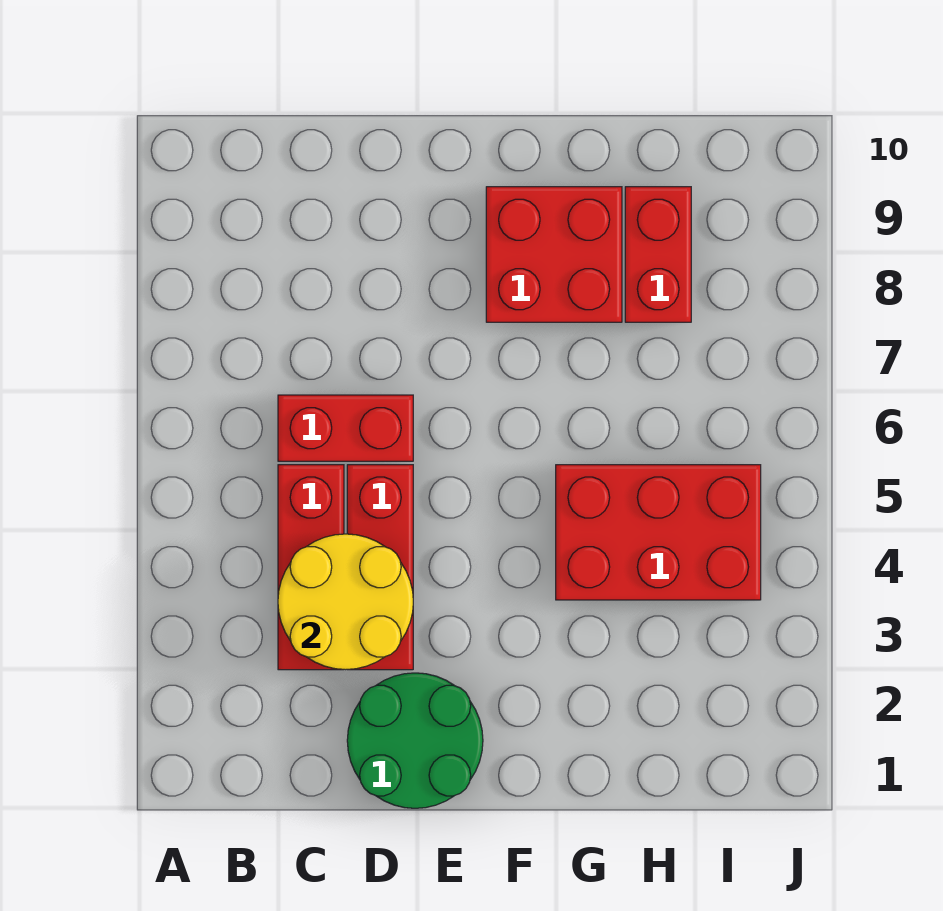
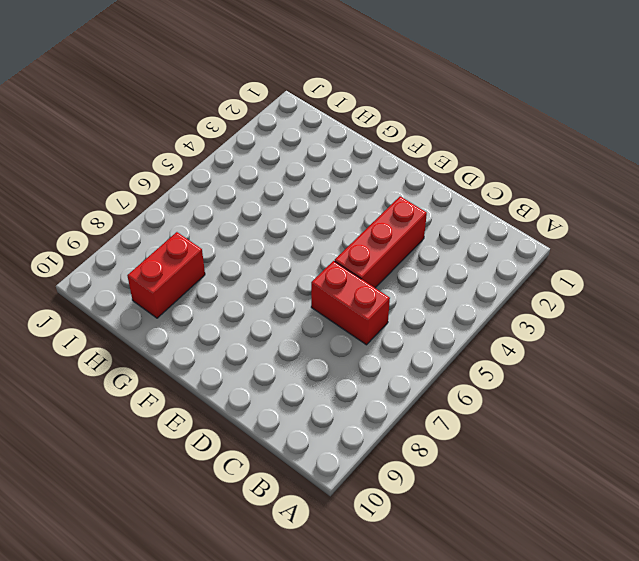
none -> red 1x3 brick [278,465,344,670]
none -> green 2x2 round brick [347,673,483,808]

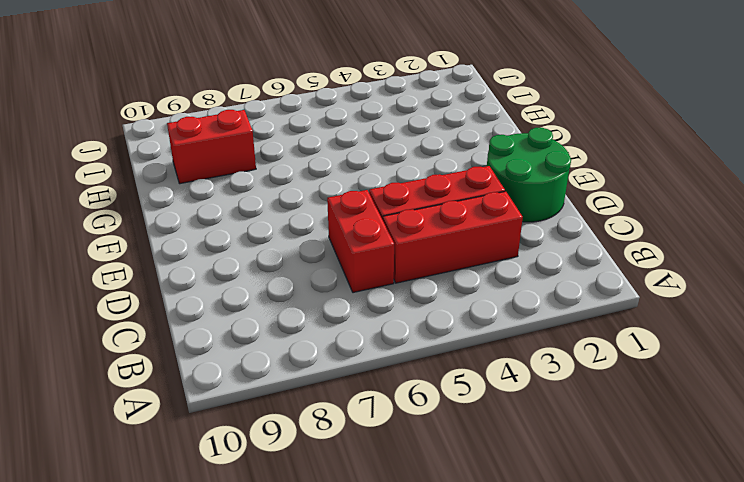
none -> red 2x2 brick [486,187,622,322]
none -> red 2x3 brick [556,465,761,600]

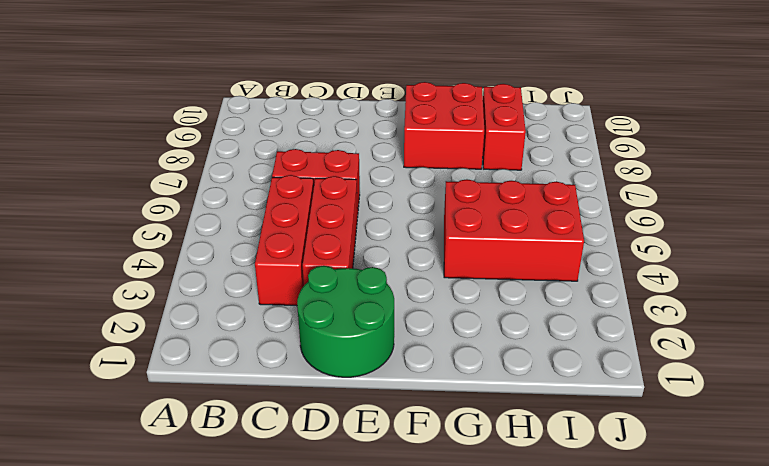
none -> yellow 2x2 round brick [278,534,413,670]

